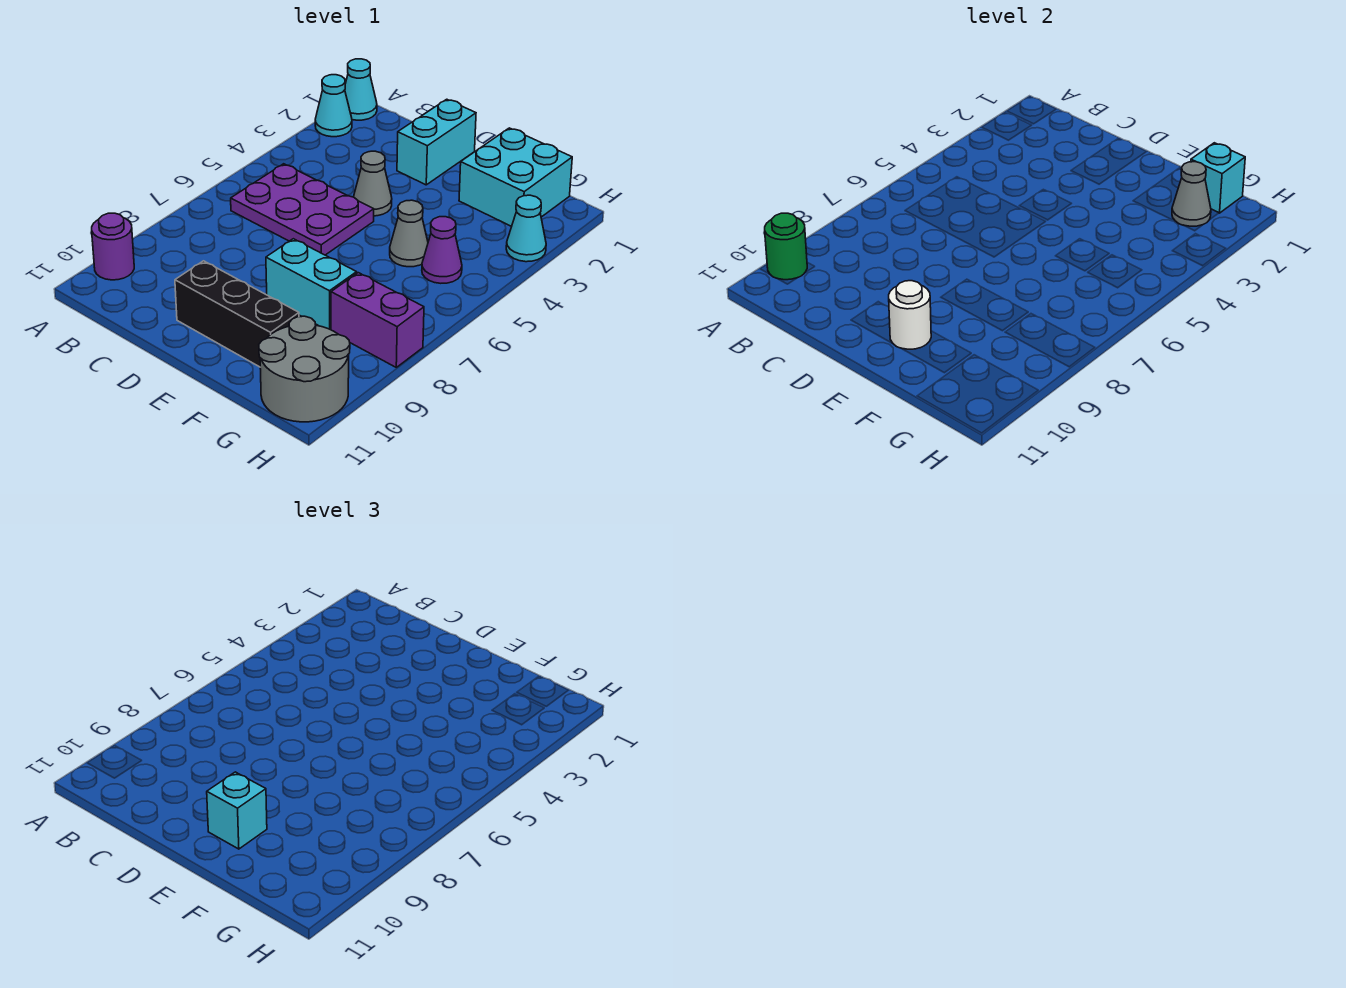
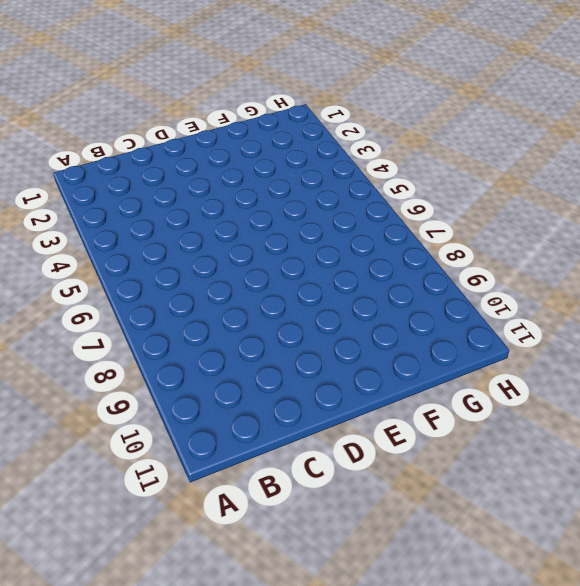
none -> cyan 1x1 cone [345,59,377,120]
none -> cyan 1x1 cone [315,75,352,137]
none -> purple 1x1 round brick [92,213,134,280]

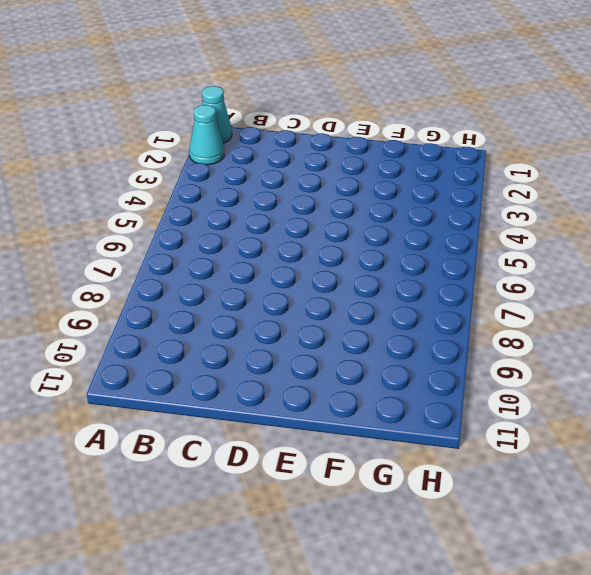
none -> purple 1x1 round brick [92,213,134,280]
none -> purple 2x3 plate [231,164,374,255]
none -> cyan 1x2 brick [397,99,476,185]

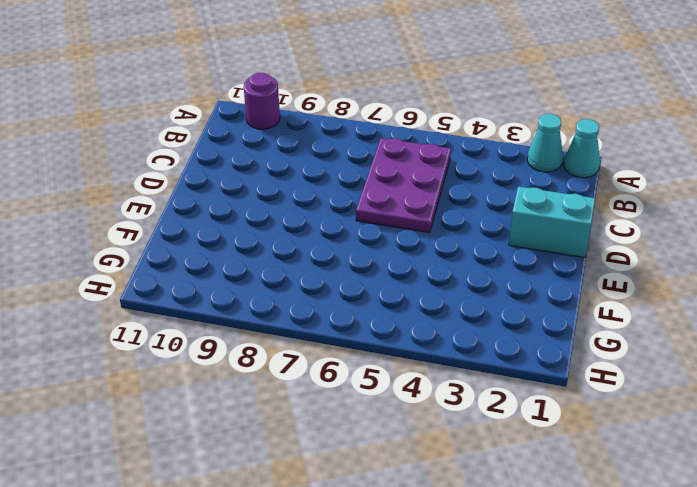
none -> grey 1x1 cone [354,151,392,216]
none -> black 1x3 brick [175,261,299,367]
none -> cyan 1x2 brick [266,239,357,330]

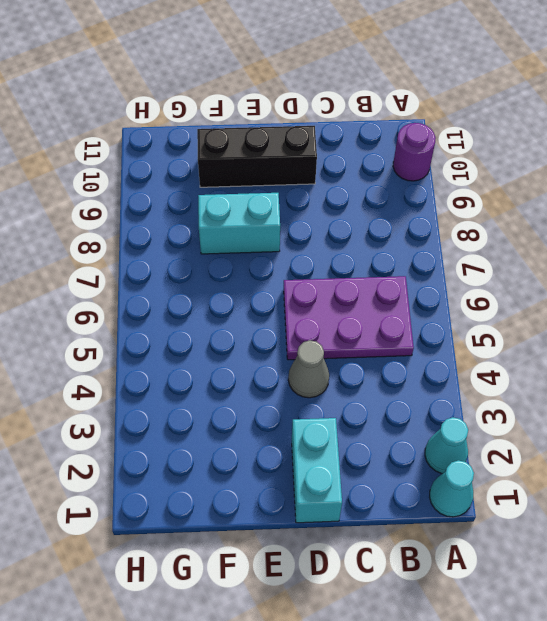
none -> cyan 2x2 brick [459,128,572,226]
none -> grey 1x1 cone [390,200,428,267]
none -> purple 1x1 cone [422,217,462,283]

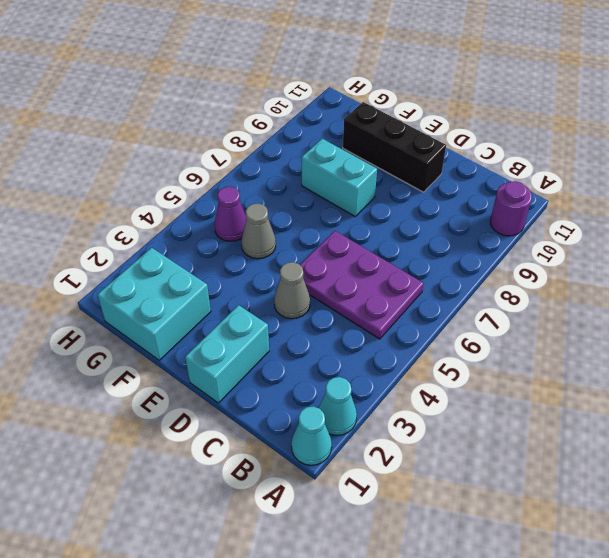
none -> purple 1x2 brick [331,273,424,367]
none -> grey 2x2 round brick [259,316,350,422]
none -> cyan 1x1 cone [506,195,546,262]

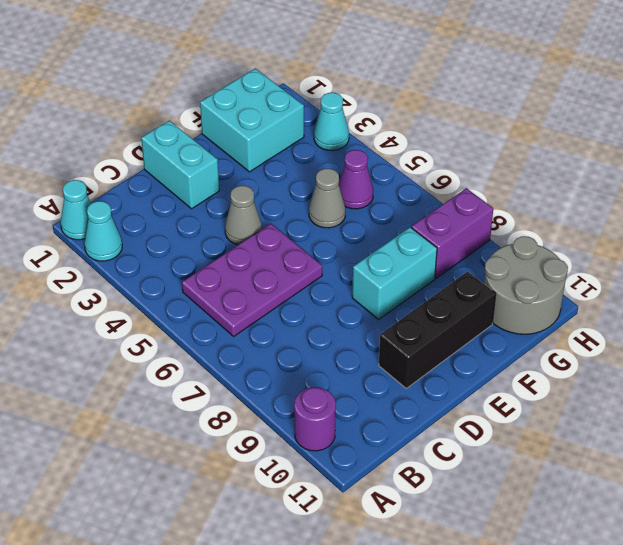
none -> green 1x1 round brick [765,213,807,280]
none -> white 1x1 round brick [889,281,931,349]
none -> cyan 1x1 brick [1191,143,1245,213]

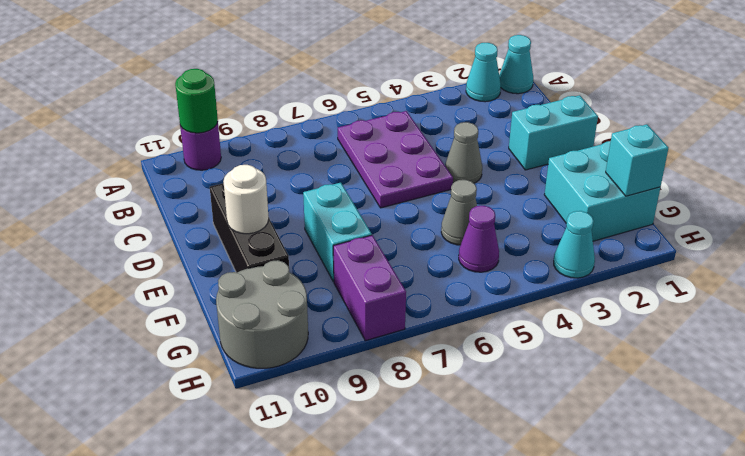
none -> grey 1x1 cone [1172,162,1211,226]
none -> cyan 1x1 brick [207,772,267,849]

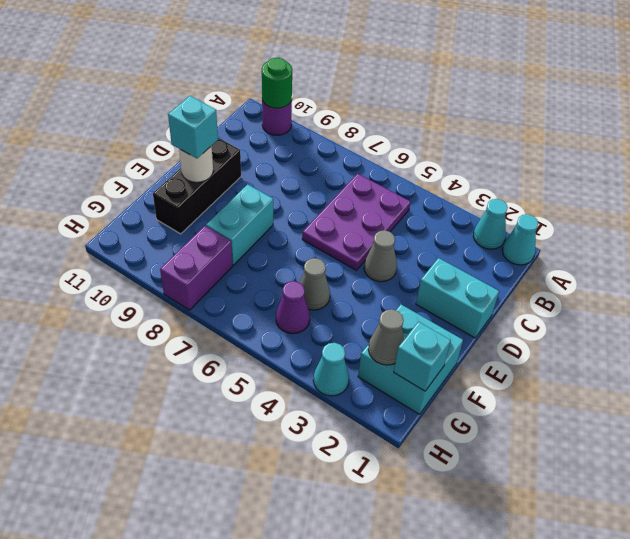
none -> grey 2x2 round brick [259,316,350,422]

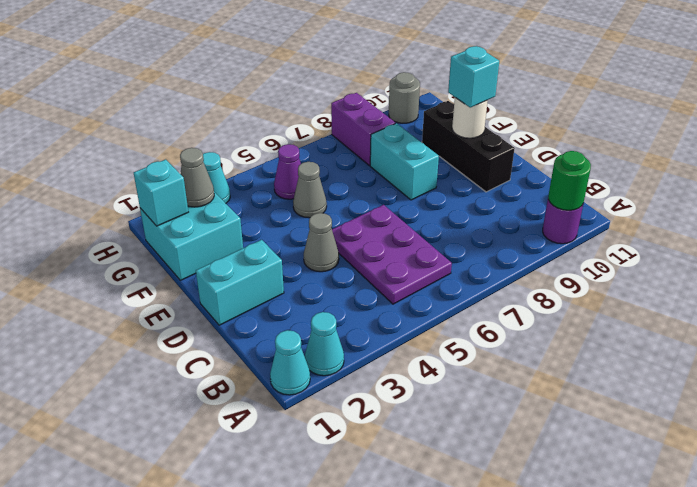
grey 1x1 round brick [389,72,420,123] -> grey 2x2 round brick [259,316,350,422]

